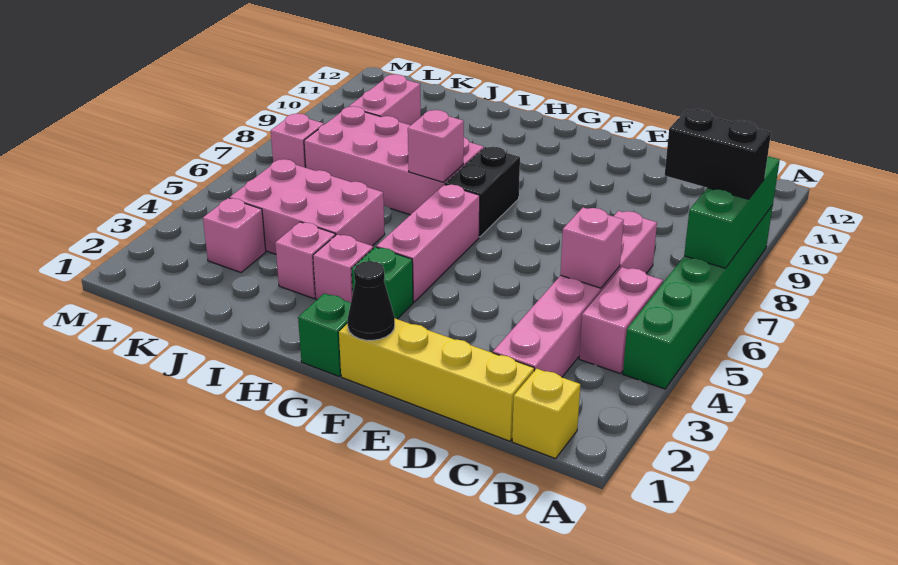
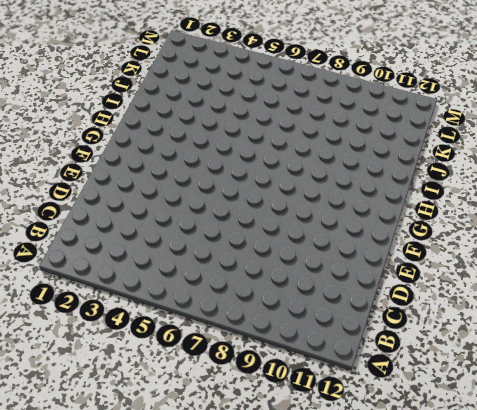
none -> green 1x6 brick [623,205,773,389]
none -> yellow 1x1 brick [512,369,580,459]
none -> pink 1x2 brick [579,267,663,374]

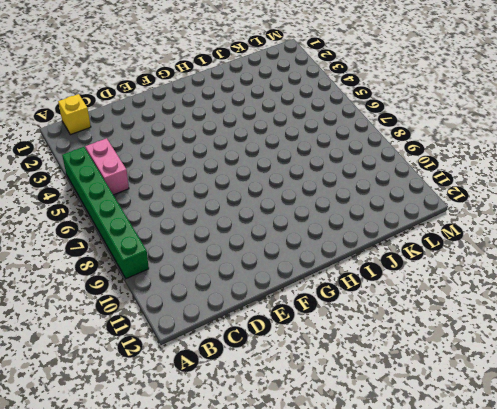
none -> yellow 1x4 brick [339,319,534,441]
none -> pink 1x6 brick [493,211,657,377]
none -> green 1x1 brick [298,293,351,376]

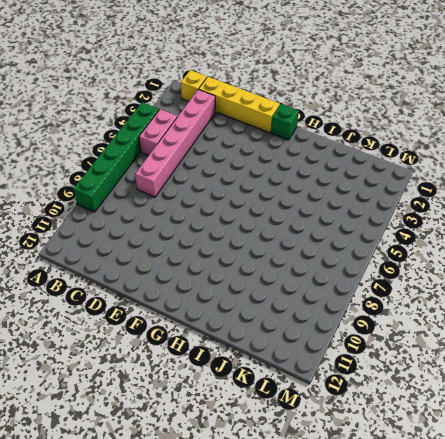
none -> green 1x1 brick [352,247,413,319]
none -> pink 1x3 brick [376,185,480,302]
none -> black 1x2 brick [445,147,520,237]

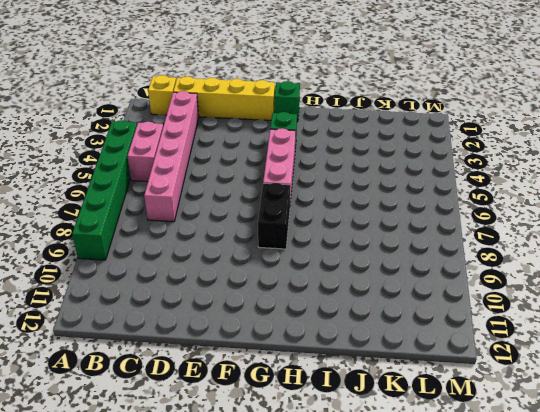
none -> pink 1x1 brick [313,234,373,303]
none -> pink 2x4 brick [304,106,484,215]
none -> pink 1x1 brick [275,222,335,299]

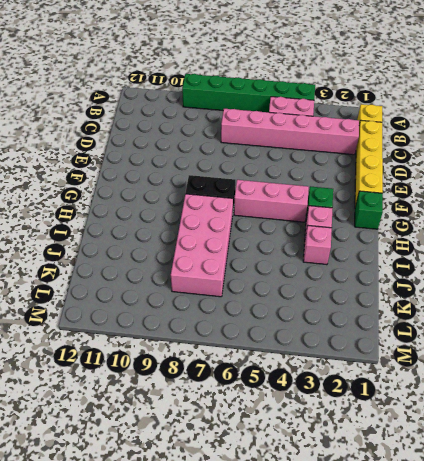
none -> pink 2x3 brick [230,159,385,254]
none -> pink 1x1 brick [203,198,266,272]
none -> pink 1x2 brick [349,74,421,125]

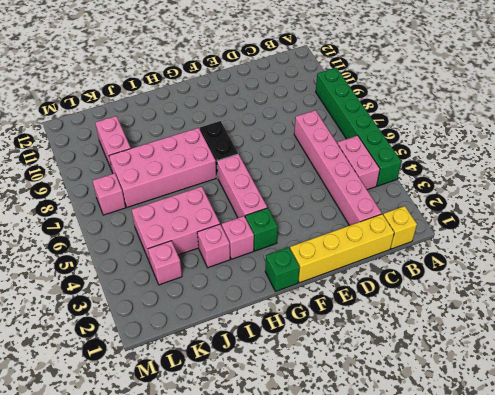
none -> green 1x3 brick [684,156,780,268]
none -> pink 1x1 brick [560,208,624,288]
none -> black 1x1 cone [348,261,395,340]

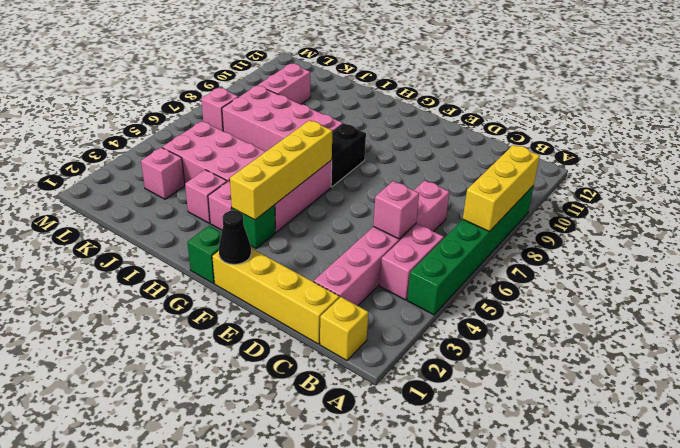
yellow 1x3 brick [463,145,540,231] -> green 1x3 brick [684,156,780,268]
yellow 1x4 brick [230,120,332,220] -> none
none -> pink 1x1 brick [408,110,464,182]
none -> black 1x2 brick [665,109,771,199]

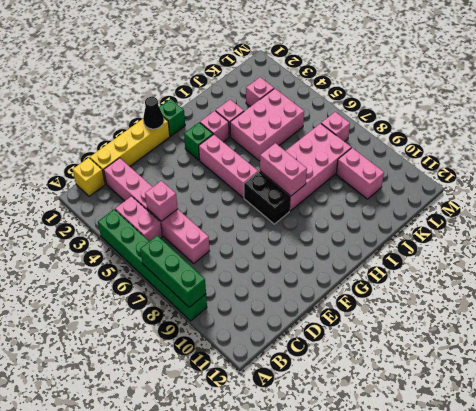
pink 1x2 brick [260,143,307,196] -> pink 1x1 brick [408,110,464,182]
none -> black 1x2 brick [665,109,771,199]

